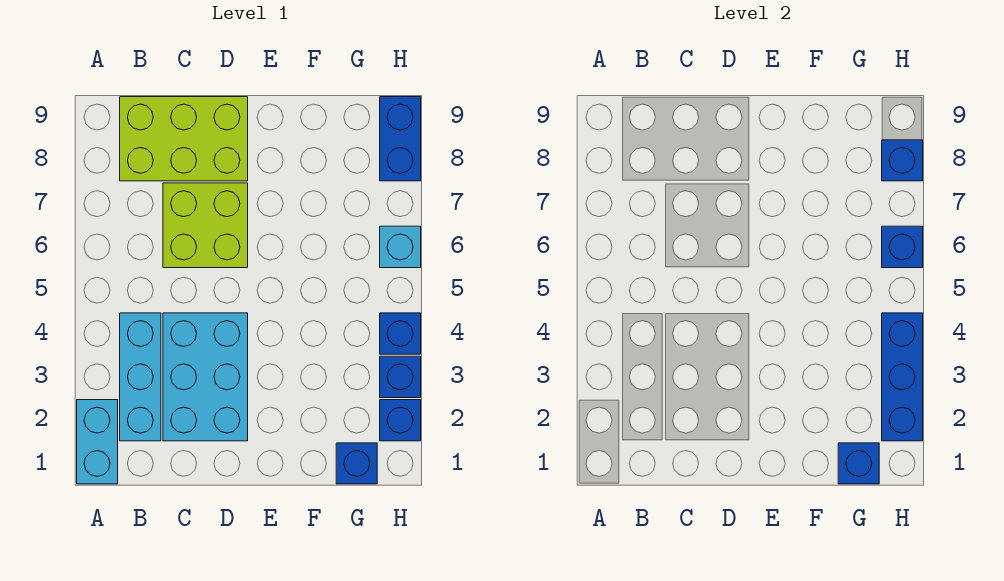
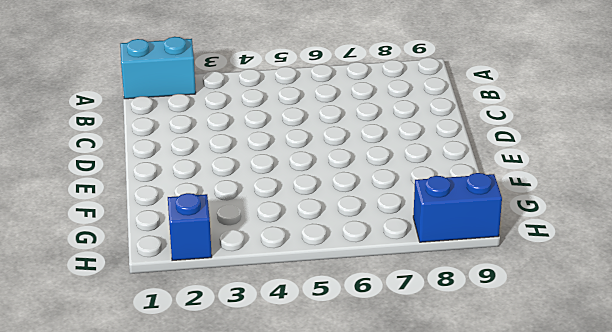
none -> cyan 1x3 brick [120,313,161,441]
none -> lime 2x3 brick [120,97,248,181]
none -> cyan 2x3 brick [163,313,248,441]

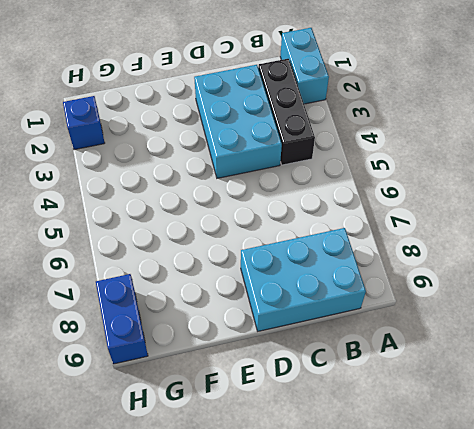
black 1x3 brick [258,59,315,165] -> cyan 1x3 brick [120,313,161,441]
cyan 2x3 brick [241,228,366,331] -> lime 2x3 brick [120,97,248,181]
none -> lime 2x2 brick [163,183,248,268]
none -> blue 1x1 brick [336,443,377,484]
none -> blue 1x1 brick [380,356,421,398]

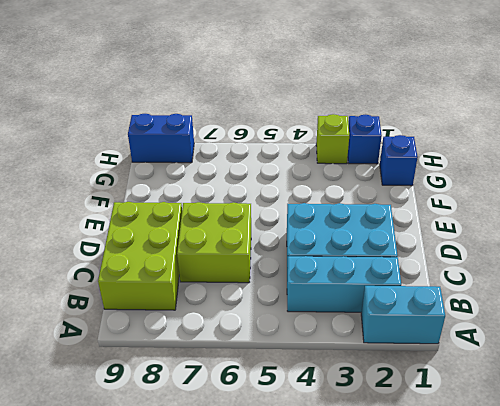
lime 1x1 brick [316,114,349,164] -> blue 1x1 brick [380,356,421,398]
none -> blue 1x1 brick [380,313,421,354]
none -> cyan 1x1 brick [380,226,421,268]
none -> blue 1x1 brick [838,443,879,484]

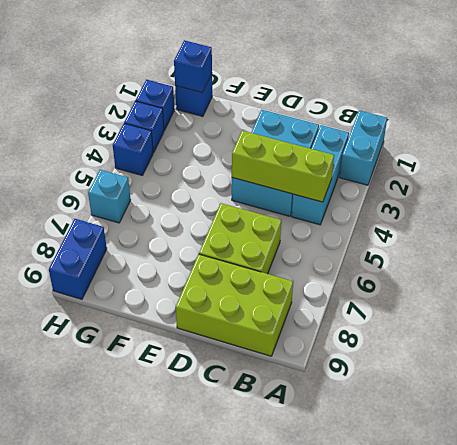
lime 1x3 brick [232,131,334,202] -> none
none -> blue 1x3 brick [882,313,923,441]
none -> blue 1x1 brick [882,226,923,268]
none -> blue 1x1 brick [882,140,923,181]

